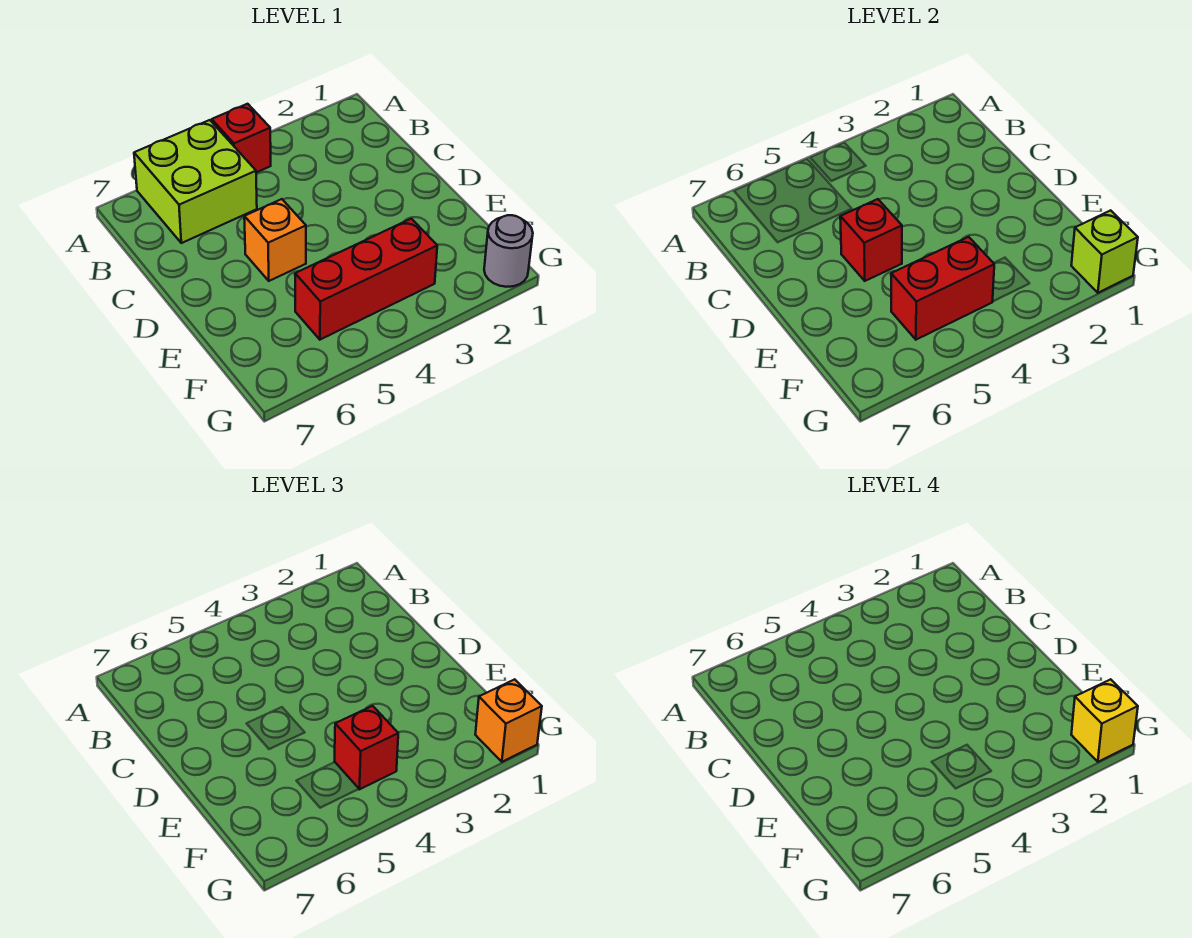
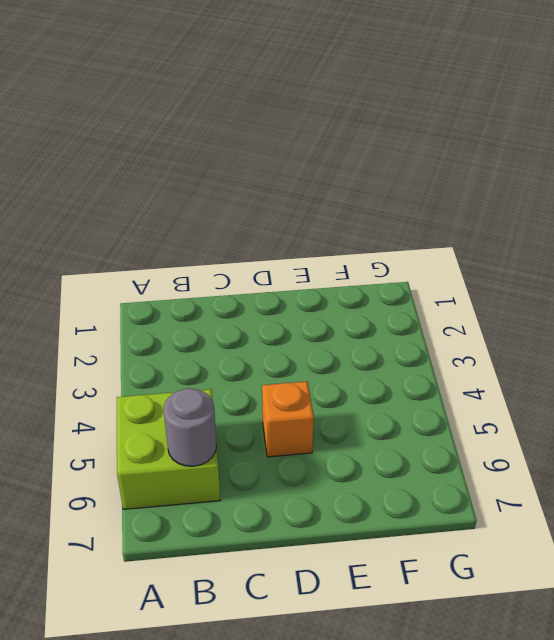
grey 1x1 round brick [164,388,216,466] -> grey 1x1 round brick moved to [484,215,533,287]
none -> red 1x1 brick [212,104,271,173]
none -> red 1x3 brick [295,219,437,340]

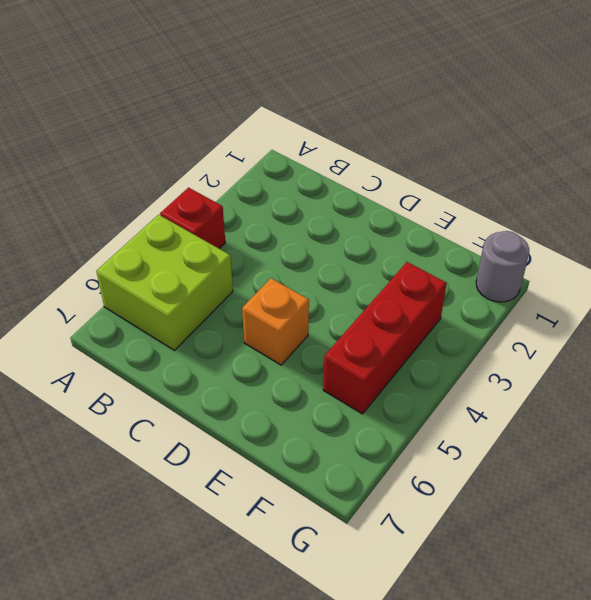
none -> red 1x1 brick [840,199,902,281]
none -> red 1x2 brick [891,237,994,340]

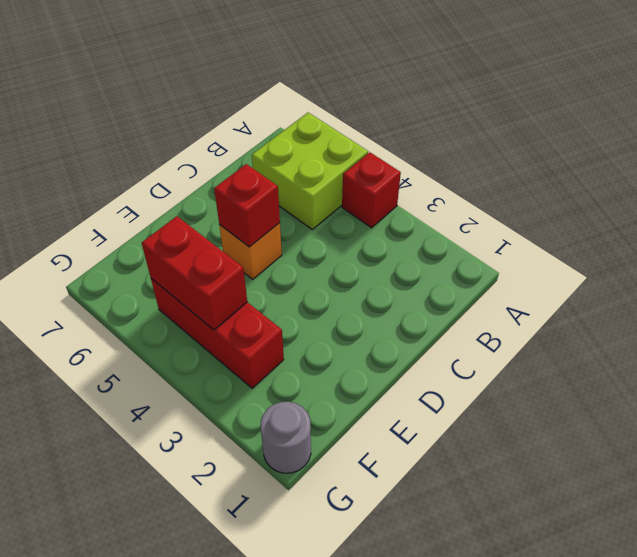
none -> lime 1x1 brick [1071,210,1138,293]
none -> red 1x1 brick [335,706,398,789]

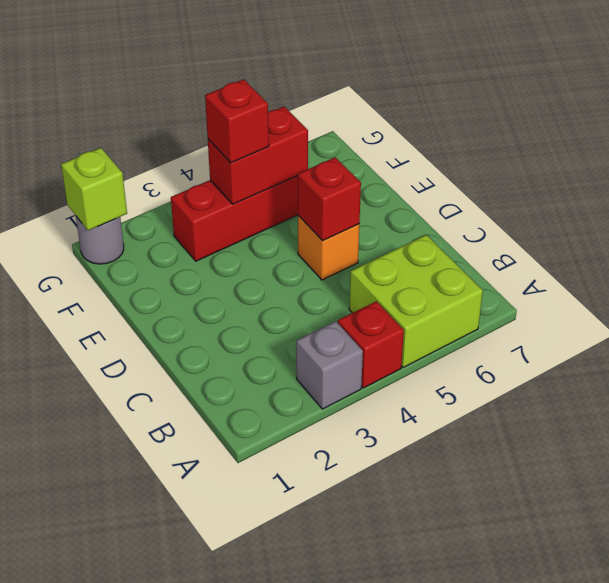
grey 1x1 brick [296,321,363,409] -> none
none -> orange 1x1 brick [475,679,542,762]
none -> yellow 1x1 brick [1071,679,1138,762]

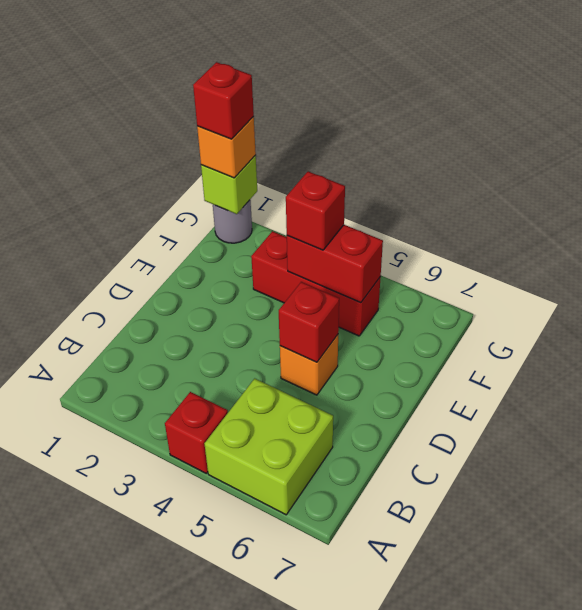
red 1x1 brick [193,62,254,139] -> yellow 1x1 brick [1071,679,1138,762]

